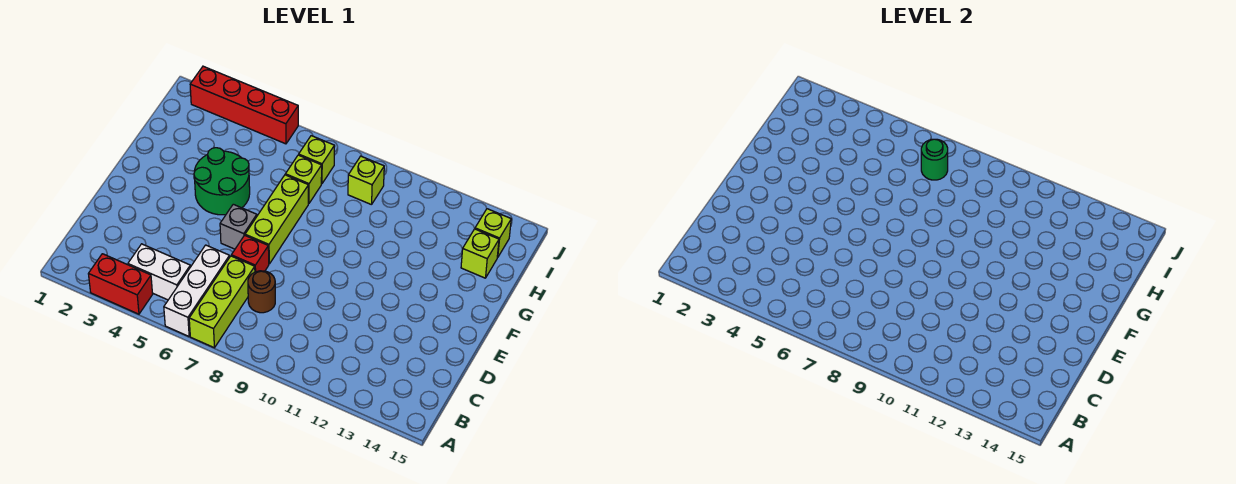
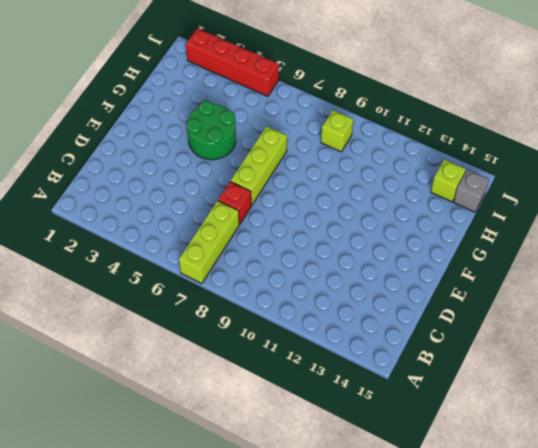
grey 1x1 brick [454,169,489,212] -> grey 1x1 brick moved to [220,204,257,249]
none -> red 1x2 brick [89,254,153,314]
none -> white 1x3 brick [164,245,230,336]
none -> white 1x2 brick [128,244,190,300]

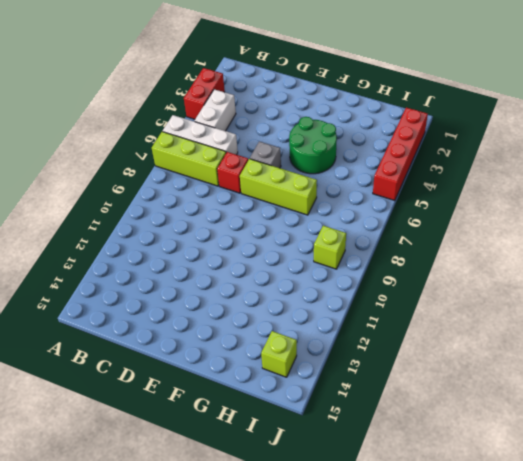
none -> brown 1x1 round brick [248,271,275,313]
none -> lime 1x1 brick [285,155,322,203]
none -> lime 1x1 brick [461,229,499,278]

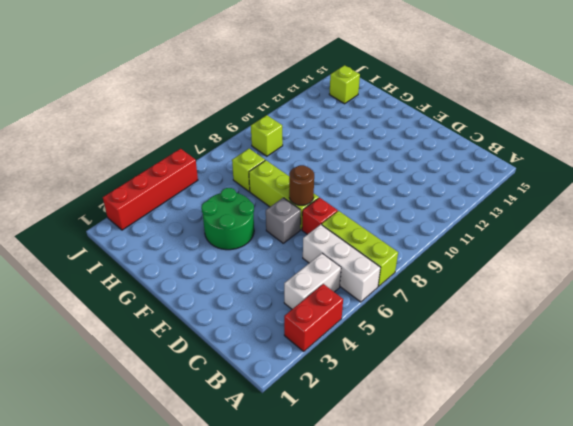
brown 1x1 round brick [289,165,314,205] -> brown 1x1 round brick moved to [248,271,275,313]
none -> lime 1x1 brick [461,229,499,278]
none -> lime 1x1 brick [299,136,335,184]
none -> green 1x1 round brick [921,139,948,180]

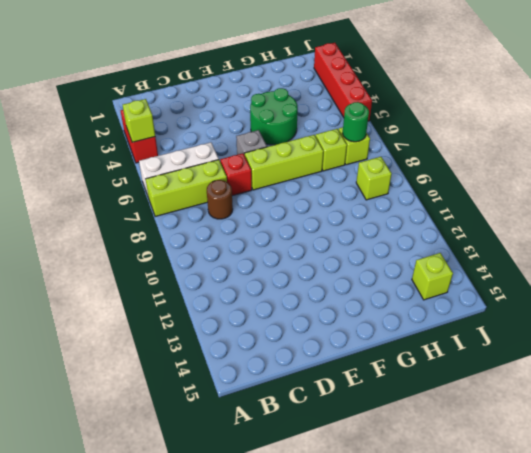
lime 1x1 brick [123,99,155,142] -> lime 1x1 brick moved to [461,229,499,278]
none -> white 1x2 brick [128,244,190,300]

